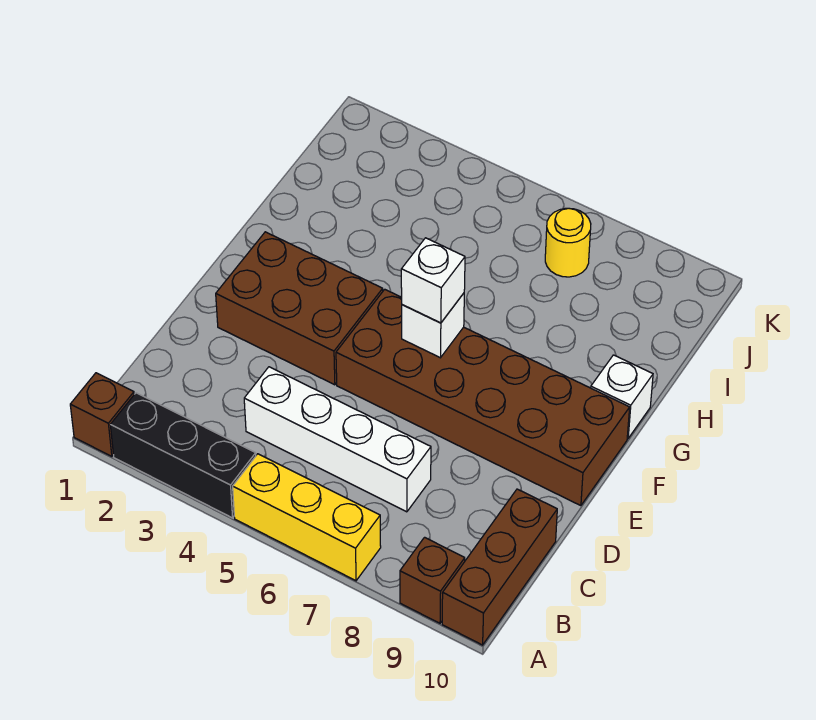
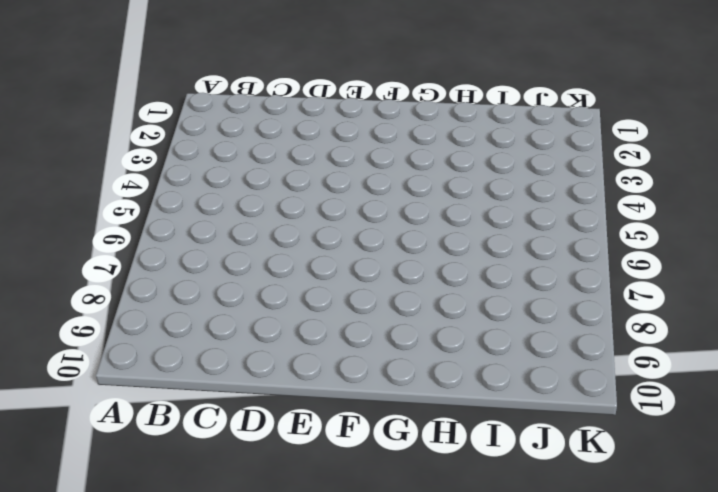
none -> brown 1x1 brick [70,373,134,456]
none -> black 1x3 brick [110,393,256,518]
none -> yellow 1x3 brick [233,454,381,581]

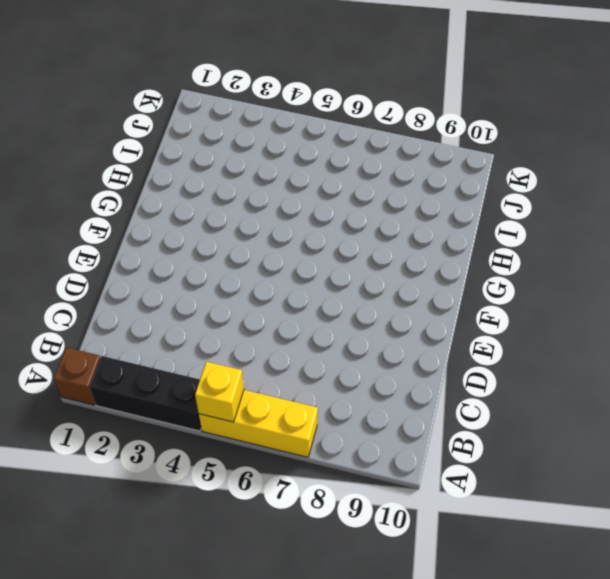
yellow 1x1 brick [195,362,244,422] -> none
none -> brown 1x1 brick [400,537,465,623]
none -> brown 1x3 brick [442,489,557,645]
none -> white 1x4 brick [244,367,431,512]

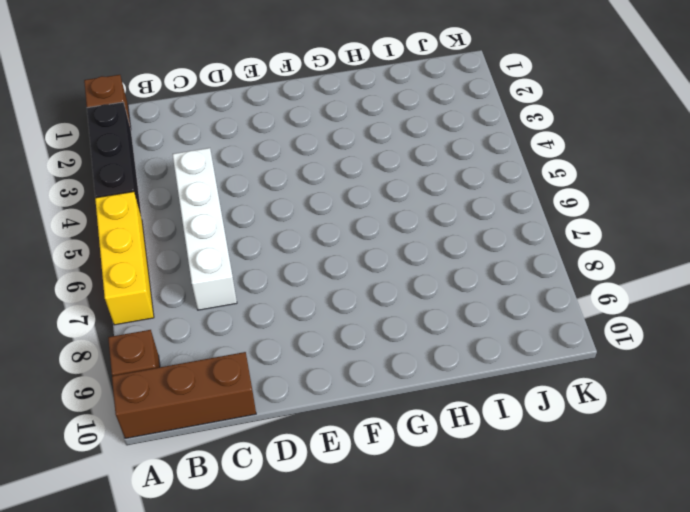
none -> brown 2x3 brick [216,232,383,385]
none -> brown 2x6 brick [336,289,630,506]
none -> white 1x1 brick [591,355,653,438]

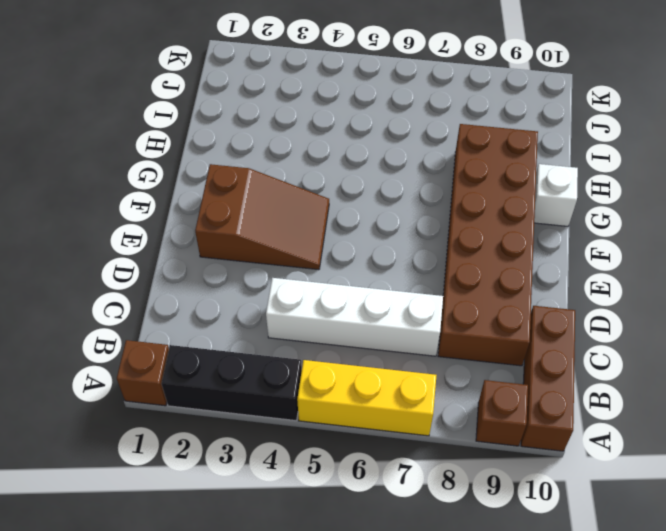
brown 2x6 brick [438,124,538,366] -> brown 2x6 brick turned to [336,289,630,506]
brown 2x3 slope [195,164,329,270] -> brown 2x3 brick [216,232,383,385]
none -> yellow 1x1 round brick [545,208,591,277]
none -> white 1x1 brick [402,293,464,358]
none -> white 1x1 brick [401,238,465,323]

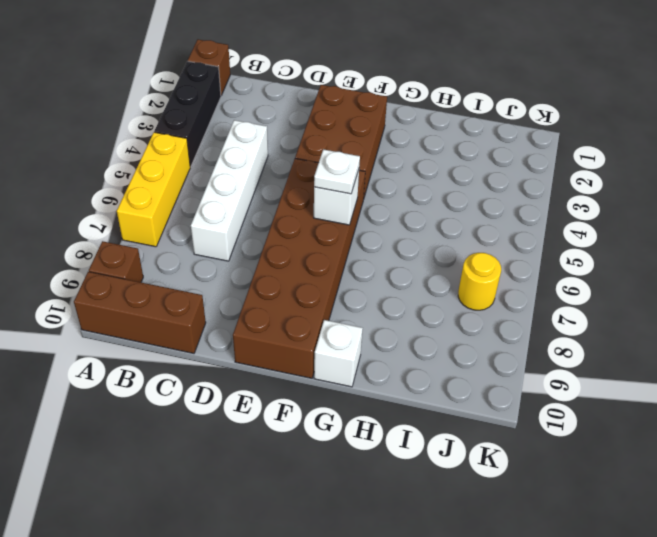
white 1x1 plate [314,149,360,194] -> white 1x1 brick [401,238,465,323]

